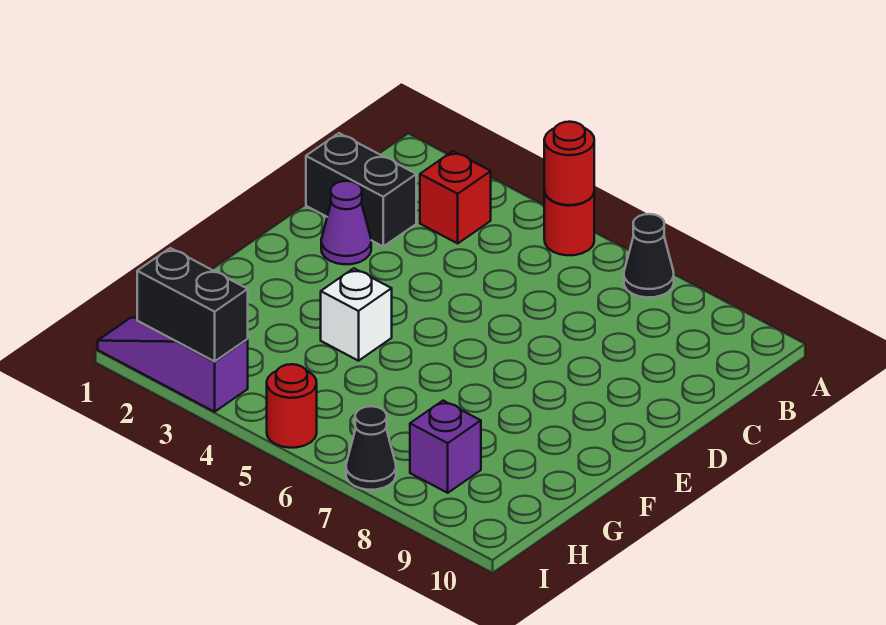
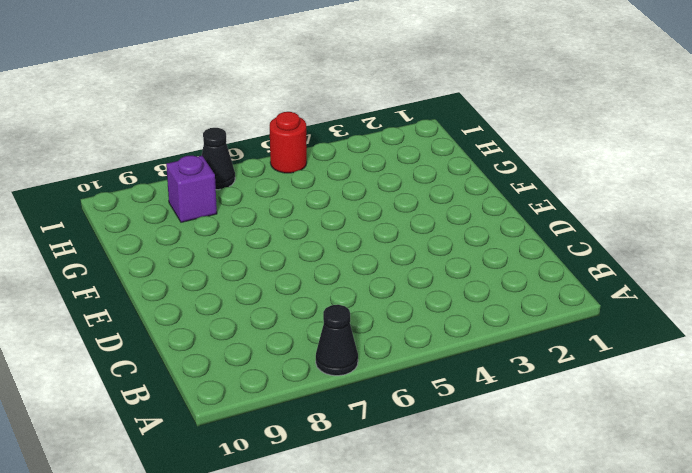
none -> red 1x1 round brick [544,190,594,255]
none -> red 1x1 brick [420,151,491,243]
none -> black 1x2 brick [306,133,416,246]

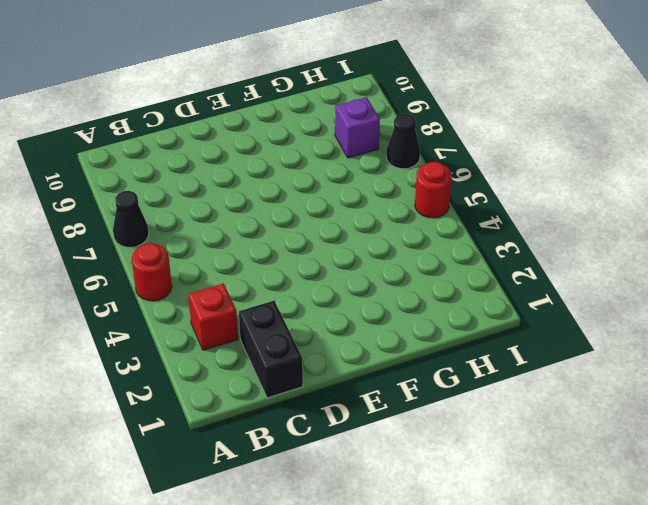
none -> purple 1x1 cone [321,181,371,264]
none -> white 1x1 brick [321,268,392,361]
none -> purple 1x3 slope [98,318,248,412]

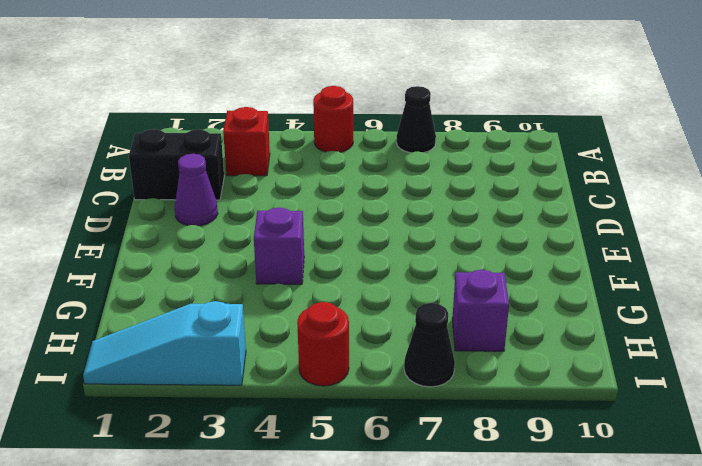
purple 1x1 brick [254,207,304,284] -> white 1x1 brick [321,268,392,361]
cyan 1x3 slope [83,301,246,385] -> purple 1x3 slope [98,318,248,412]
none -> red 1x1 round brick [544,122,594,205]
none -> black 1x2 brick [137,248,248,361]

